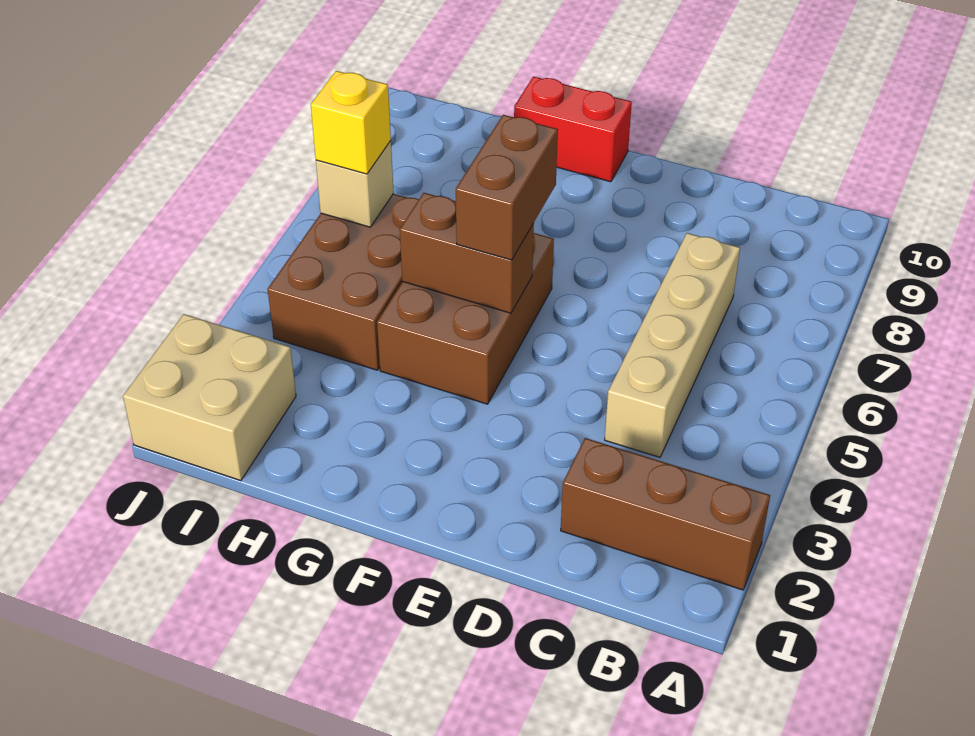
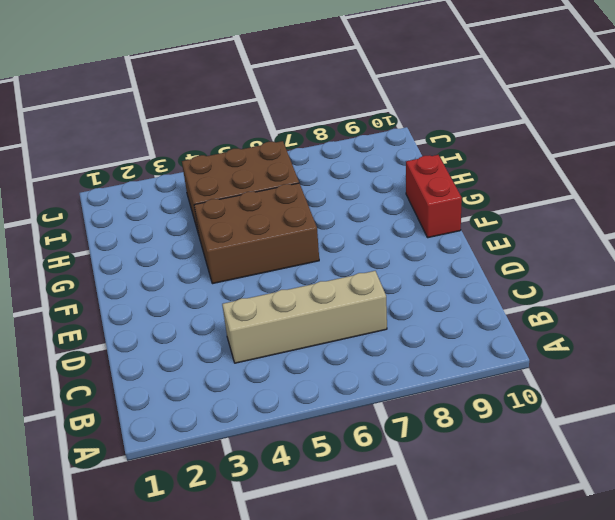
none -> brown 1x3 brick [561,438,770,590]
none -> tan 2x2 brick [123,314,296,481]

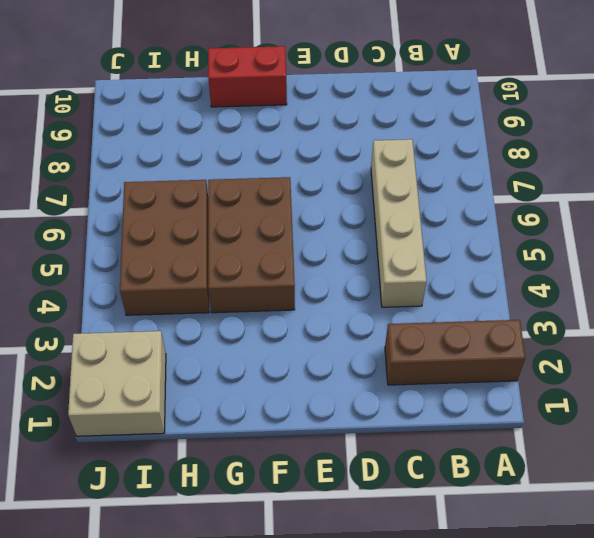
none -> brown 1x2 brick [400,193,534,313]
none -> tan 1x1 brick [316,141,394,227]

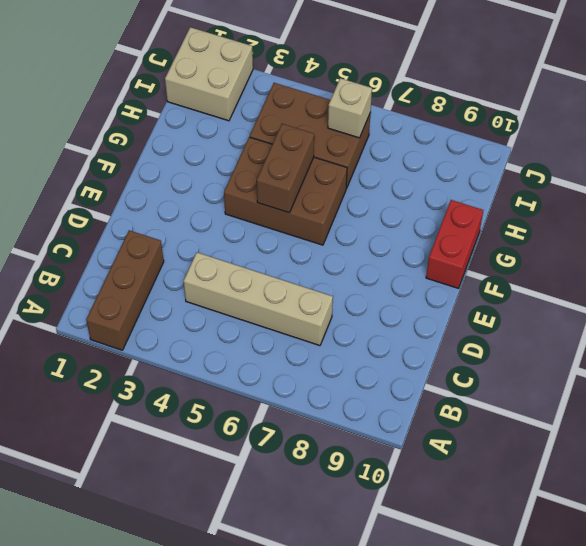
none -> brown 1x2 brick [456,115,558,260]
none -> yellow 1x1 brick [311,71,391,174]

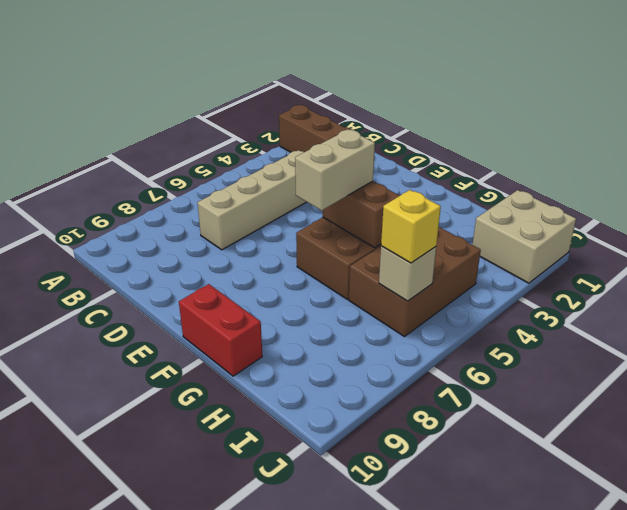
tan 1x2 brick [295,130,375,211] -> brown 1x2 brick [456,115,558,260]

